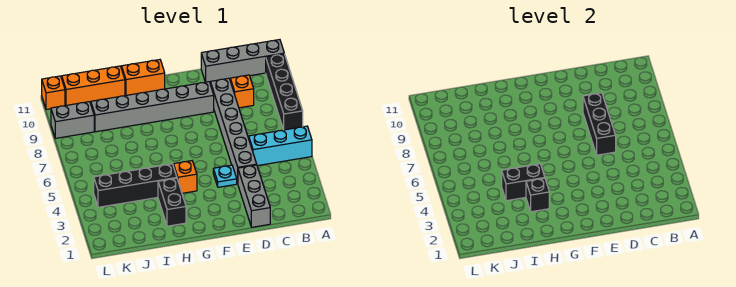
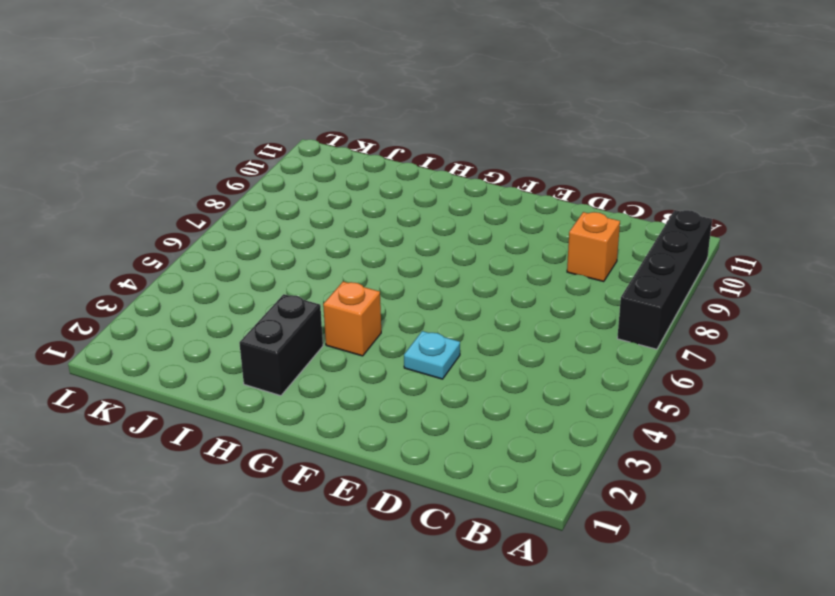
none -> cyan 1x3 brick [249,126,312,166]
none -> grey 1x4 brick [201,40,284,82]
none -> grey 1x3 brick [238,165,270,227]

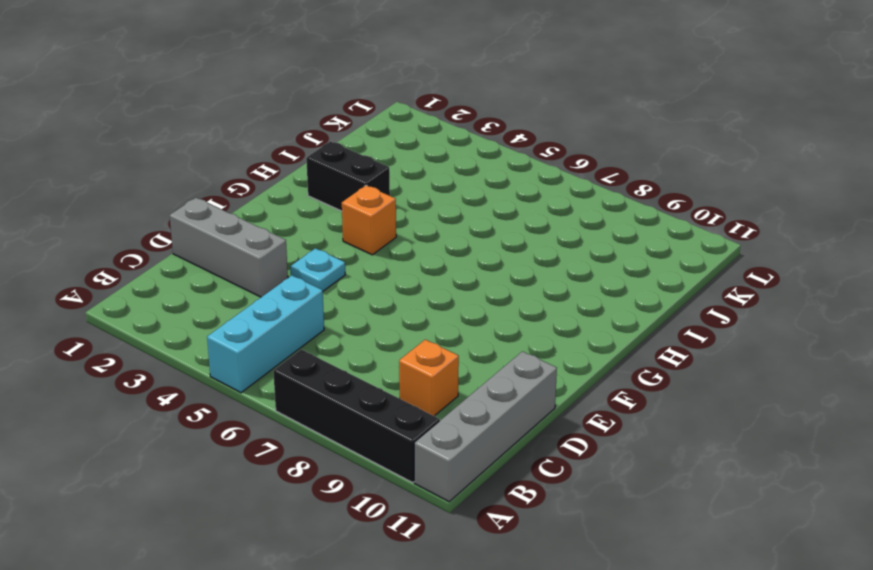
none -> grey 1x6 brick [210,78,257,183]
none -> grey 1x6 brick [91,82,214,132]
none -> orange 1x2 brick [121,60,165,95]

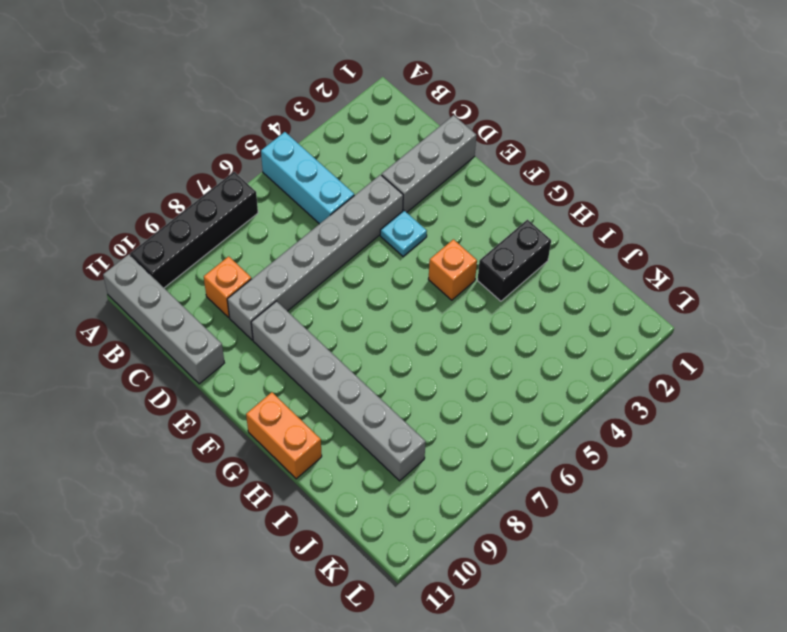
none -> black 1x4 brick [94,164,177,207]
none -> orange 1x3 brick [62,66,125,105]
none -> grey 1x2 brick [51,102,94,138]

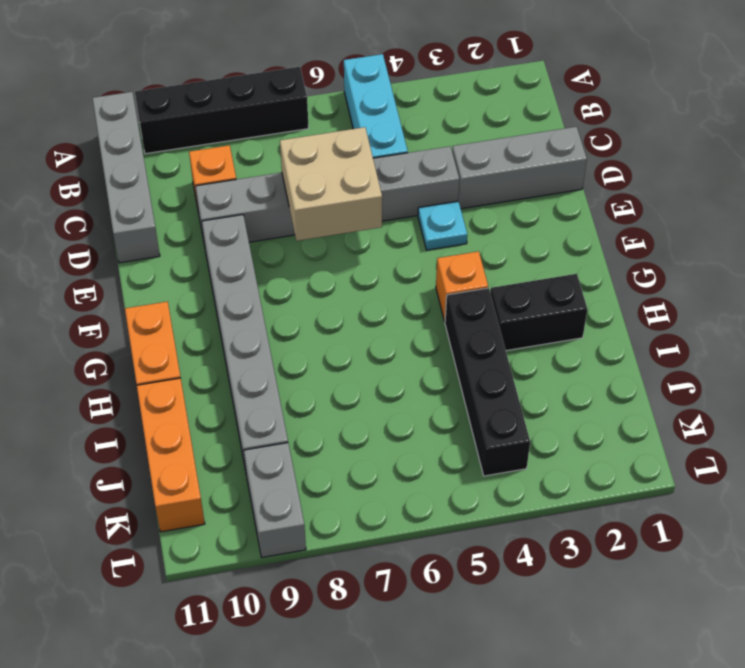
tan 2x2 brick [280,127,382,241] -> black 1x3 brick [583,93,616,155]
none -> orange 1x1 brick [42,76,65,110]
none -> black 1x1 brick [526,178,549,212]
none -> black 1x2 brick [502,164,545,201]

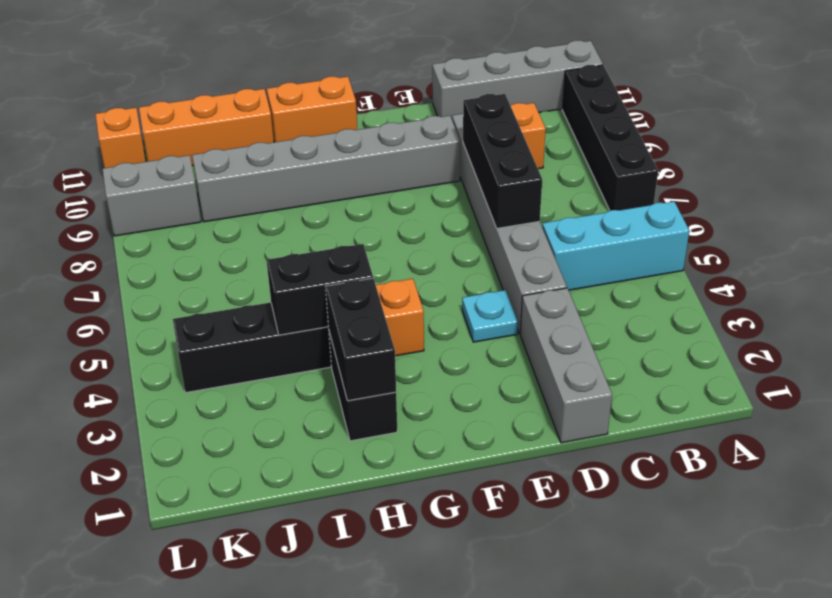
black 1x2 brick [326,278,396,401] -> black 1x1 brick [526,178,549,212]

